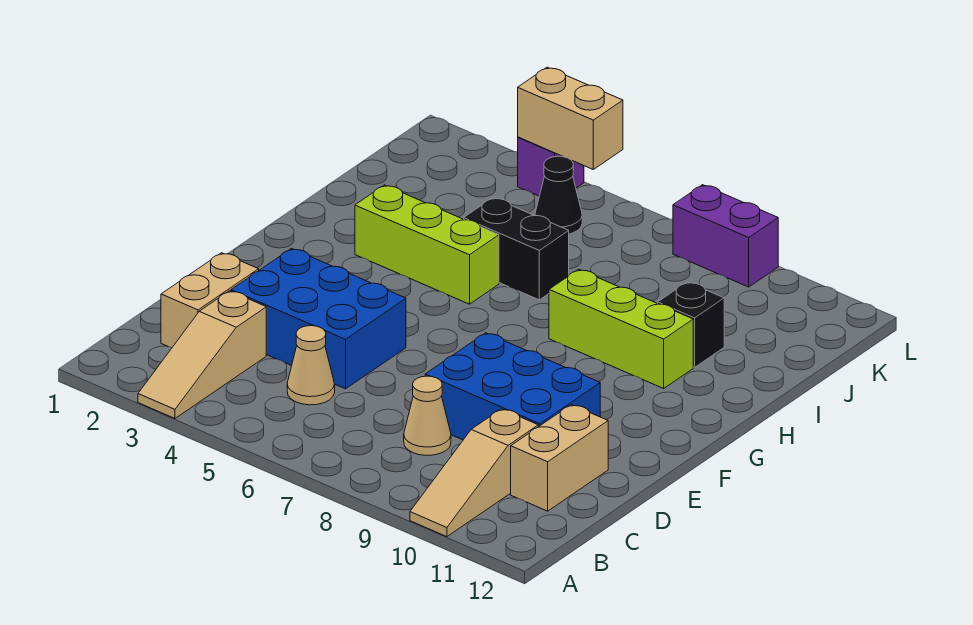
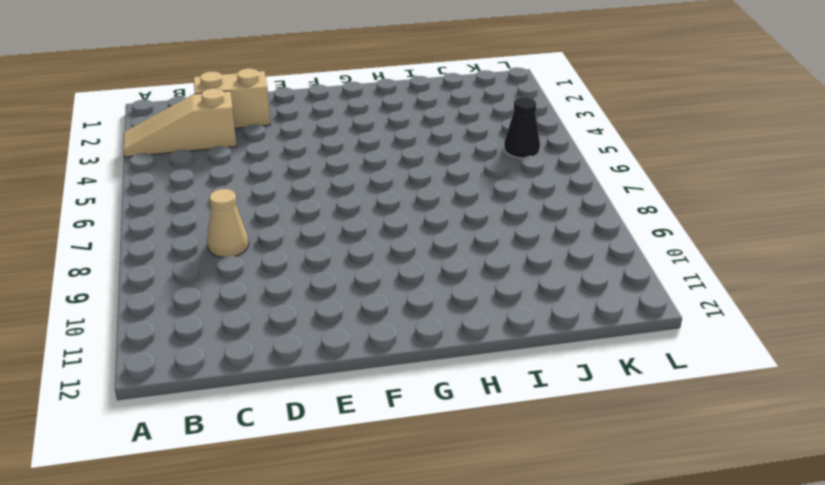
none -> tan 1x3 slope [410,409,538,537]
none -> tan 1x1 cone [287,326,335,405]
none -> tan 1x2 brick [511,405,608,511]

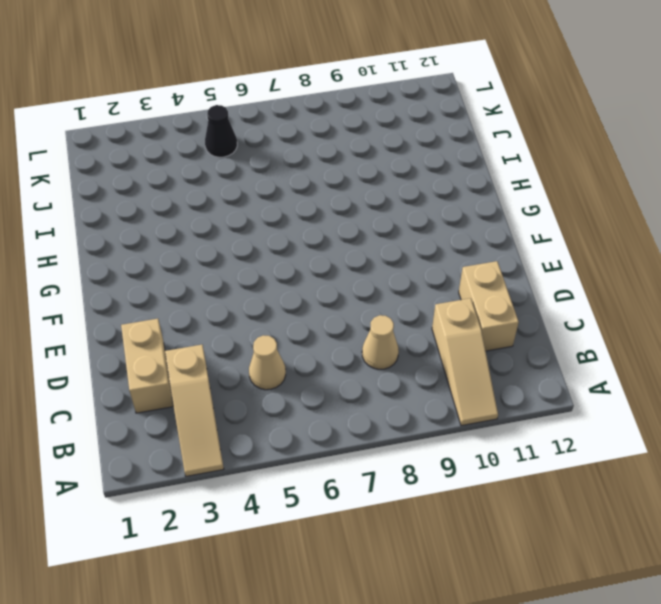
none -> blue 2x3 brick [231,249,406,389]
none -> blue 2x3 brick [425,333,600,440]
none -> lime 1x3 brick [355,185,499,304]

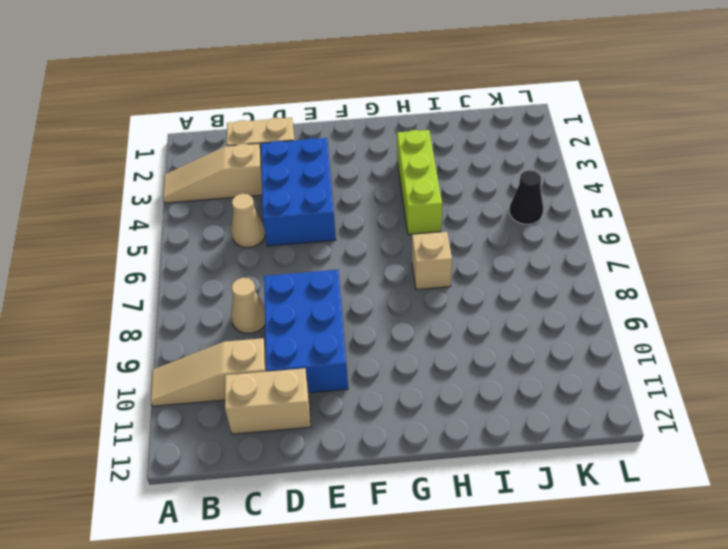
tan 1x1 brick [412,232,452,290] -> none
none -> lime 1x3 brick [549,269,693,388]
none -> black 1x2 brick [464,198,569,300]
none -> black 1x1 brick [658,282,724,367]

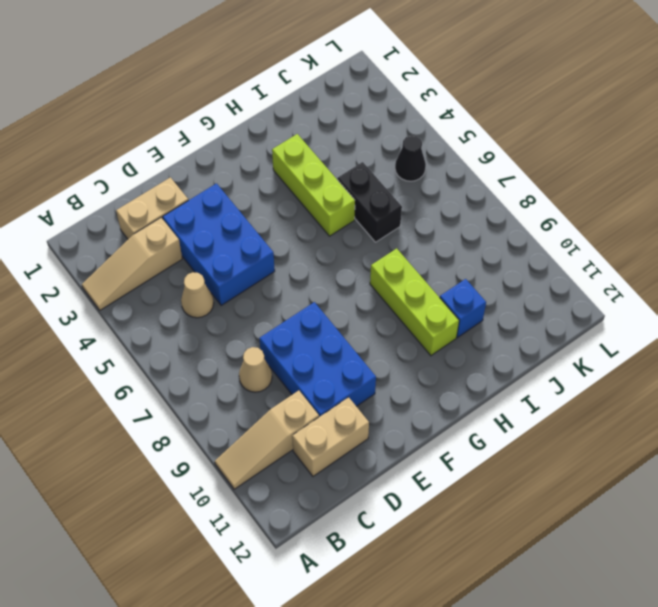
blue 1x1 brick [440,279,486,337] -> black 1x1 brick [658,282,724,367]
none -> purple 1x1 brick [518,137,584,196]
none -> purple 1x2 brick [673,185,778,287]
none -> tan 1x2 brick [518,67,623,169]

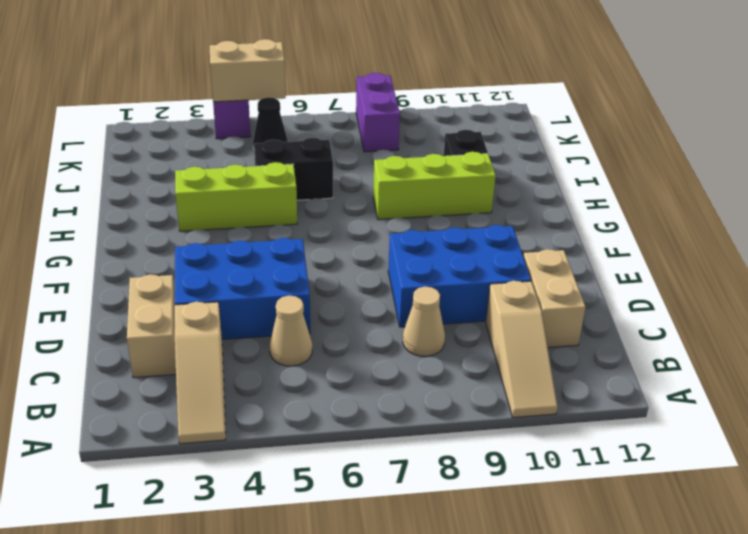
purple 1x2 brick [356,73,400,152] -> purple 1x2 brick turned to [673,185,778,287]

